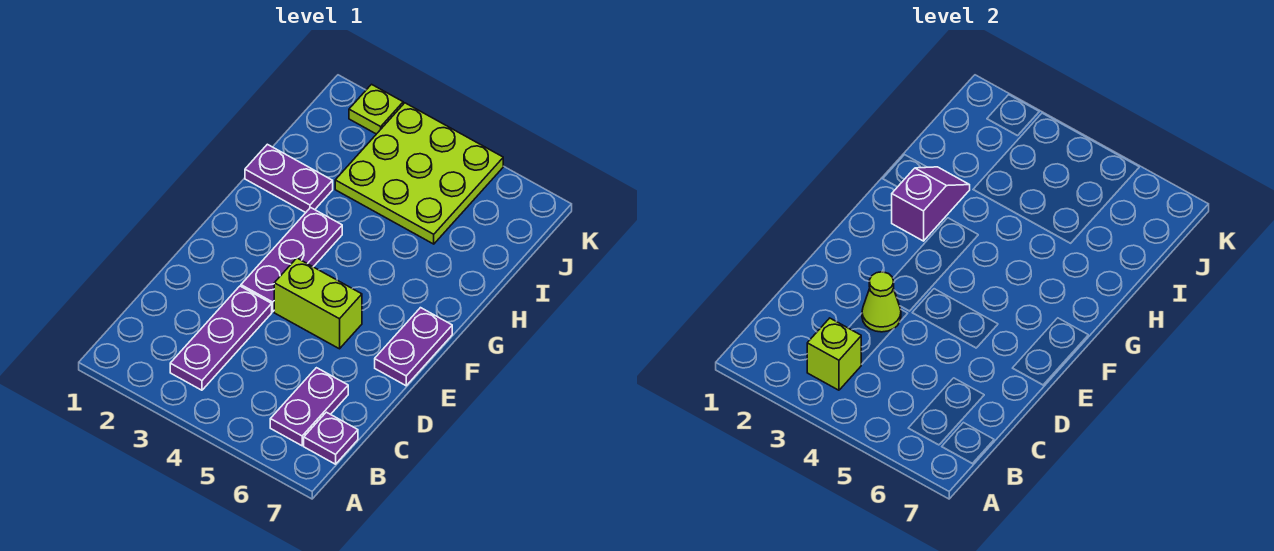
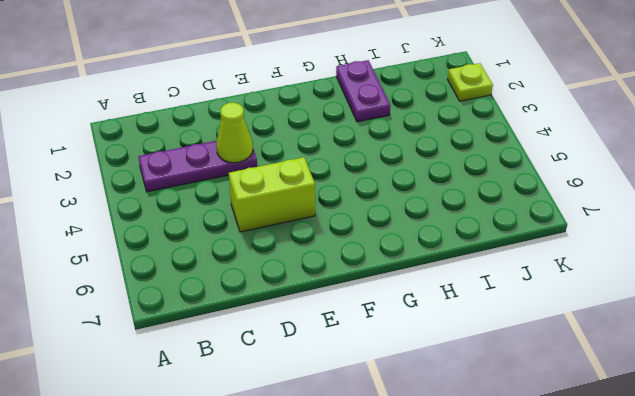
lime 1x2 brick [229,157,315,232] -> lime 1x2 brick turned to [274,258,362,349]
none -> purple 1x2 plate [270,368,348,446]
none -> purple 1x1 plate [304,412,358,464]
none -> purple 1x3 plate [241,208,342,312]

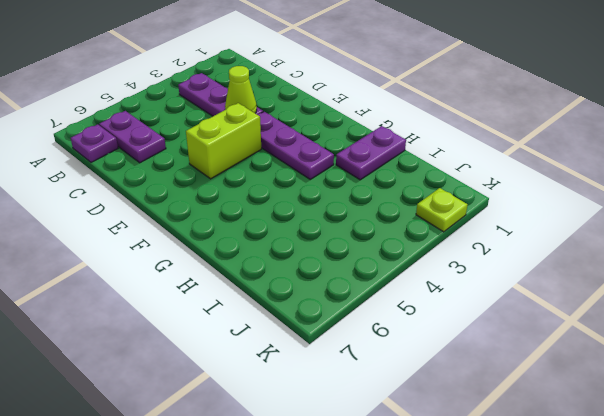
none -> purple 1x2 plate [375,308,452,386]
none -> lime 3x3 plate [335,103,503,244]
none -> lime 1x1 brick [807,318,861,390]

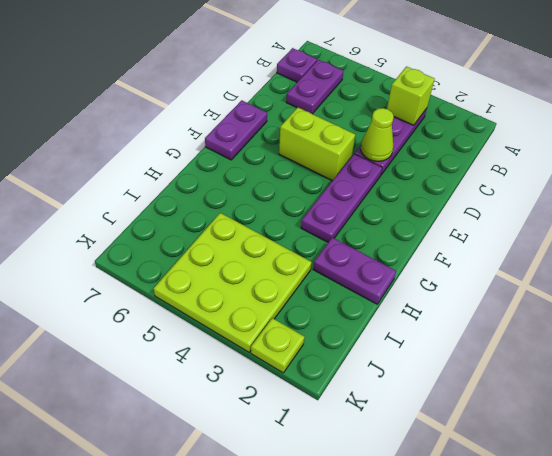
none -> purple 1x2 slope [892,167,970,241]

